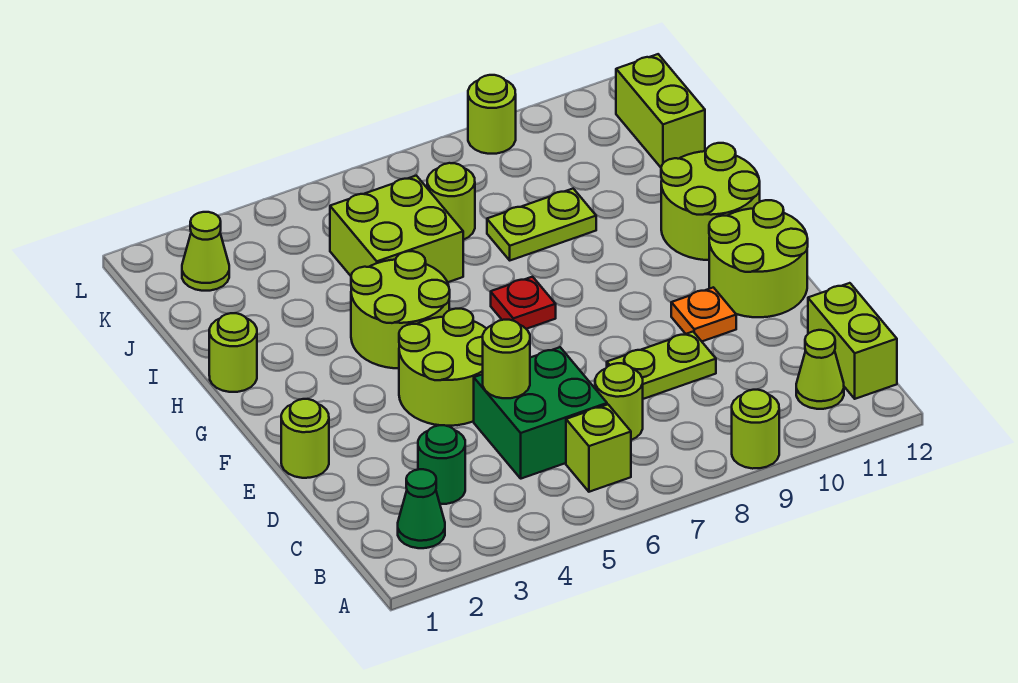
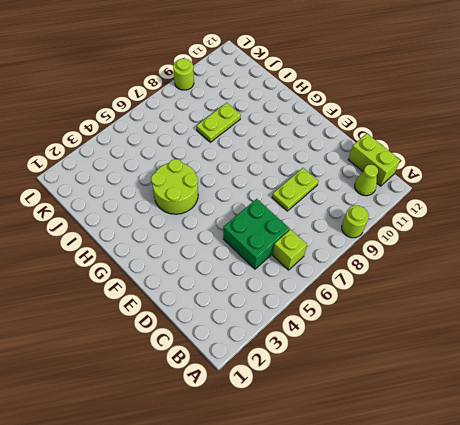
none -> green 1x1 cone [398,469,445,548]
none -> green 1x1 round brick [418,425,465,504]
none -> lime 1x1 round brick [595,363,643,440]

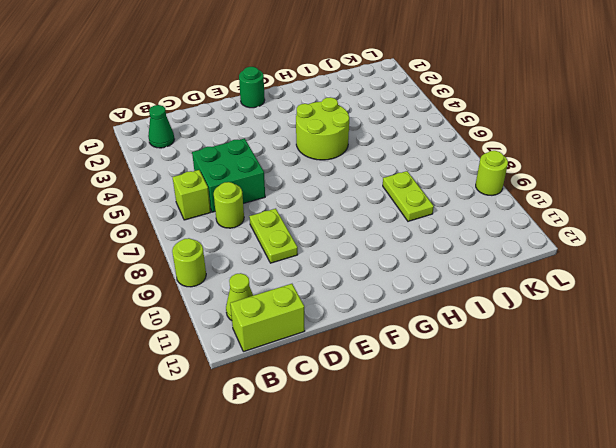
green 1x1 round brick [239,67,265,108] -> green 1x1 round brick moved to [418,425,465,504]
none -> lime 1x1 round brick [281,399,329,478]
none -> lime 2x2 round brick [399,309,486,426]
none -> orange 1x1 plate [671,287,736,341]

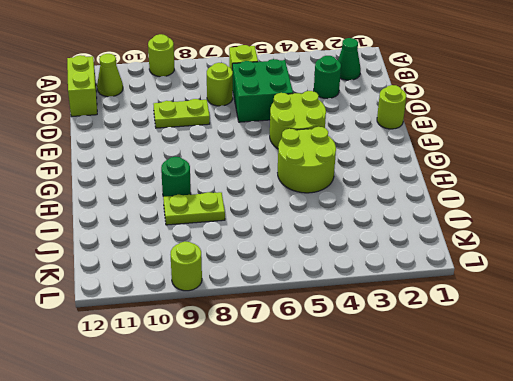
green 1x1 round brick [161,157,191,197] -> none
none -> orange 1x1 plate [671,287,736,341]
none -> lime 2x2 round brick [709,200,808,317]
none -> red 1x1 plate [491,277,556,329]

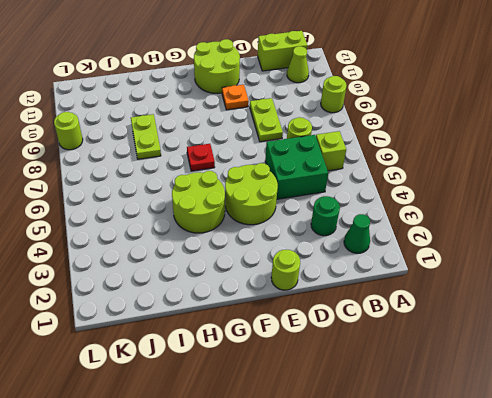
none -> lime 2x2 round brick [661,143,760,260]
none -> lime 1x1 round brick [209,313,257,392]
none -> lime 2x2 brick [330,176,463,282]

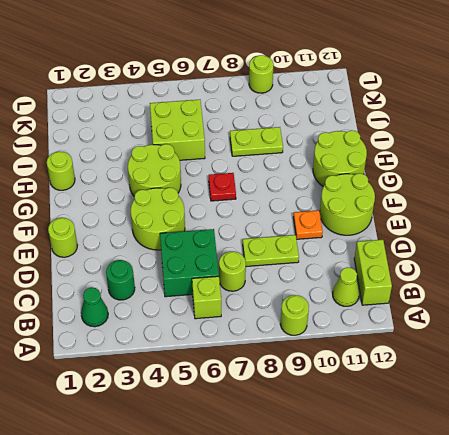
none -> lime 1x1 round brick [427,163,475,240]
none -> lime 1x2 brick [616,54,705,167]
none -> lime 1x1 cone [182,212,229,291]

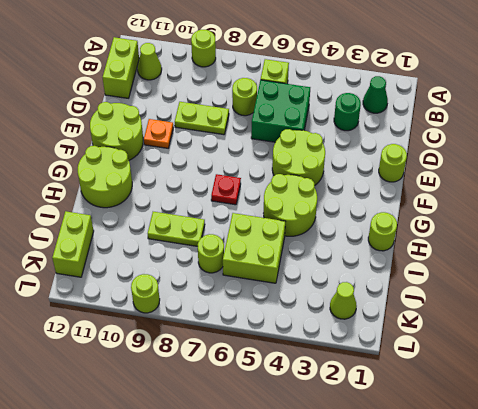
none -> lime 1x1 round brick [483,320,530,398]

